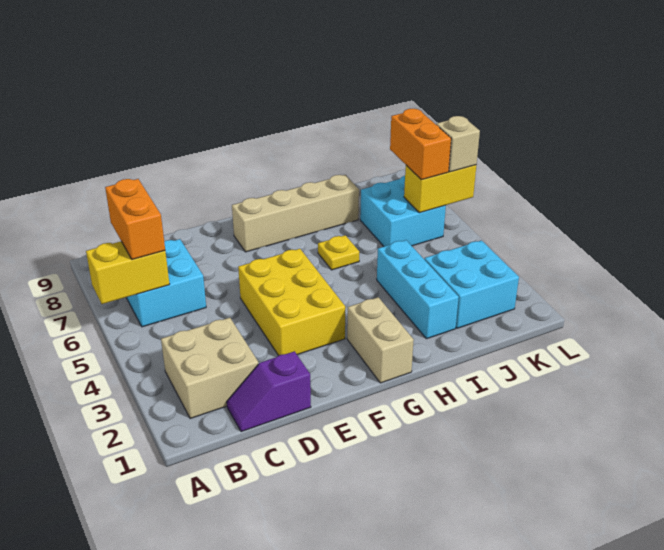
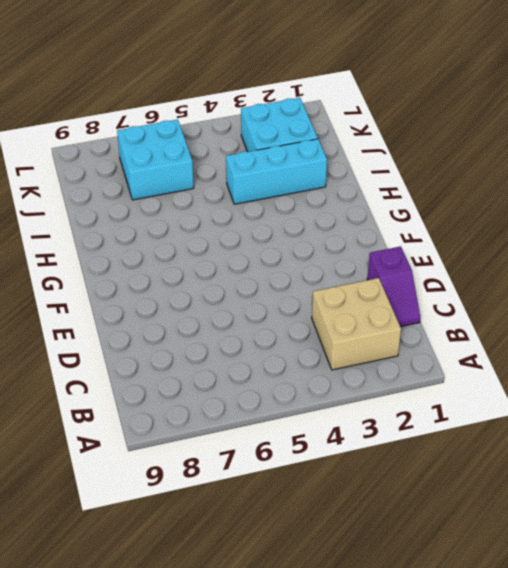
none -> cyan 2x2 brick [126,239,206,327]
none -> yellow 2x3 brick [238,249,345,356]
none -> tan 1x4 brick [232,175,359,252]

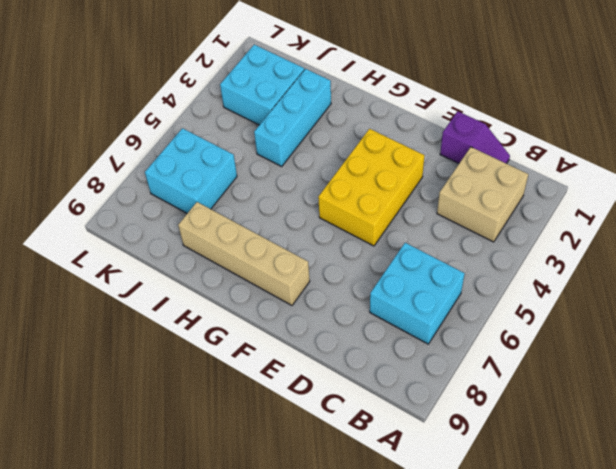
none -> tan 1x2 brick [347,297,414,383]
none -> yellow 1x1 plate [318,235,359,270]
none -> yellow 1x2 brick [86,241,170,304]

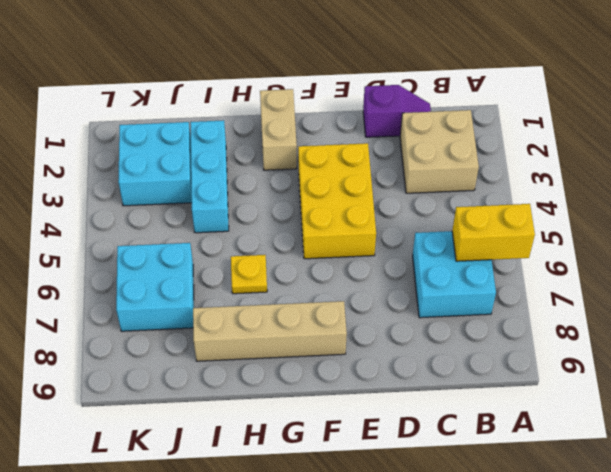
none -> yellow 1x2 brick [404,165,476,213]
none -> orange 1x2 brick [105,179,165,260]
none -> orange 1x2 brick [390,109,451,180]

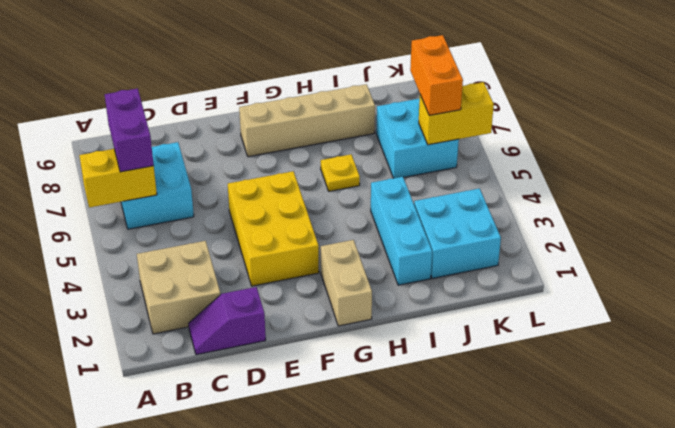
purple 1x2 brick [105,88,154,172] -> orange 1x2 brick [105,179,165,260]
none -> tan 1x1 brick [436,116,480,172]

